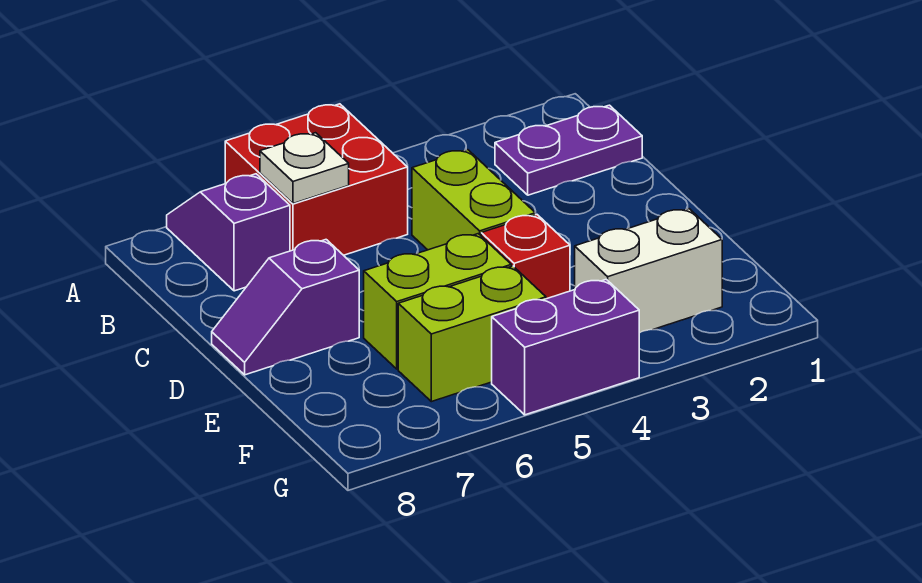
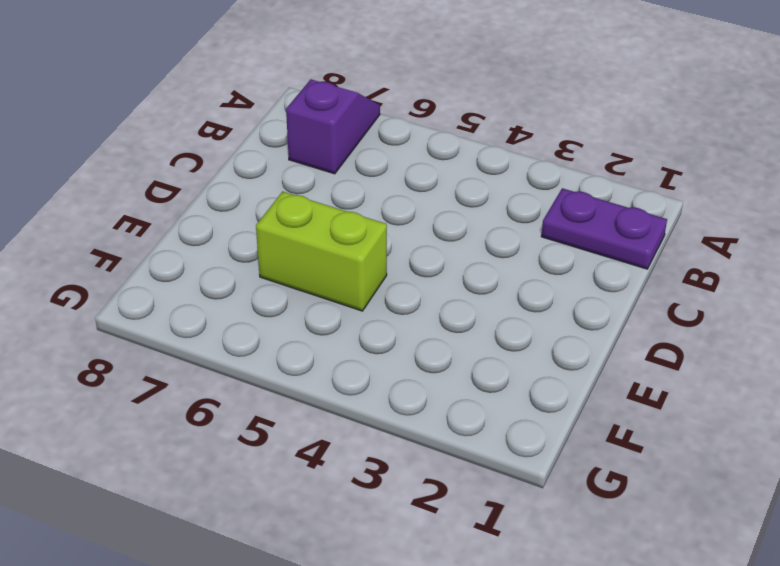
none -> red 2x2 brick [225,104,408,255]
none -> lime 1x2 brick [412,150,535,250]

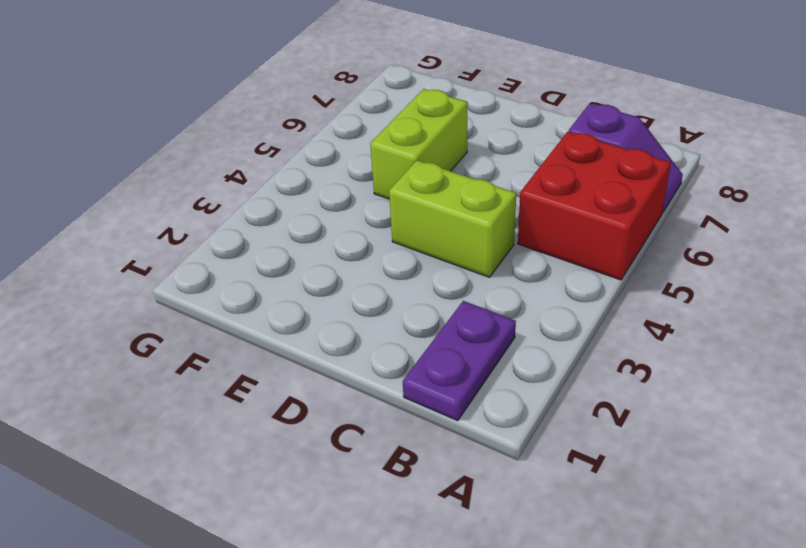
none -> purple 1x2 slope [212,240,359,375]
none -> red 1x1 brick [481,215,570,299]

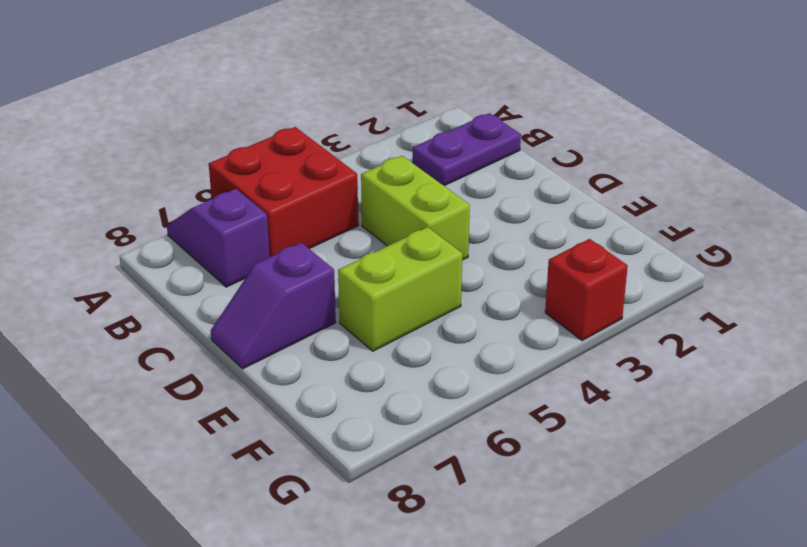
red 1x1 brick [545,239,628,341] -> red 1x1 brick moved to [481,215,570,299]
none -> white 1x2 brick [575,209,722,333]
none -> lime 1x2 brick [398,266,546,402]

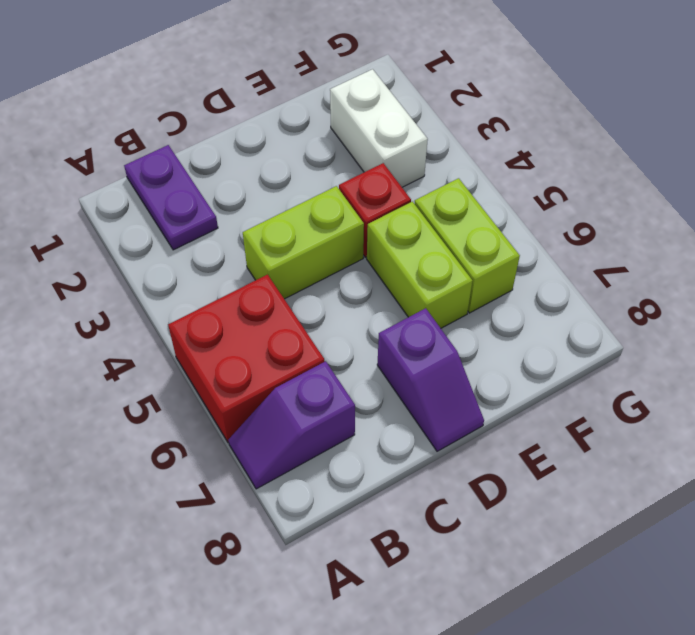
none -> purple 1x2 brick [492,279,639,415]
none -> white 1x1 plate [260,133,349,204]

